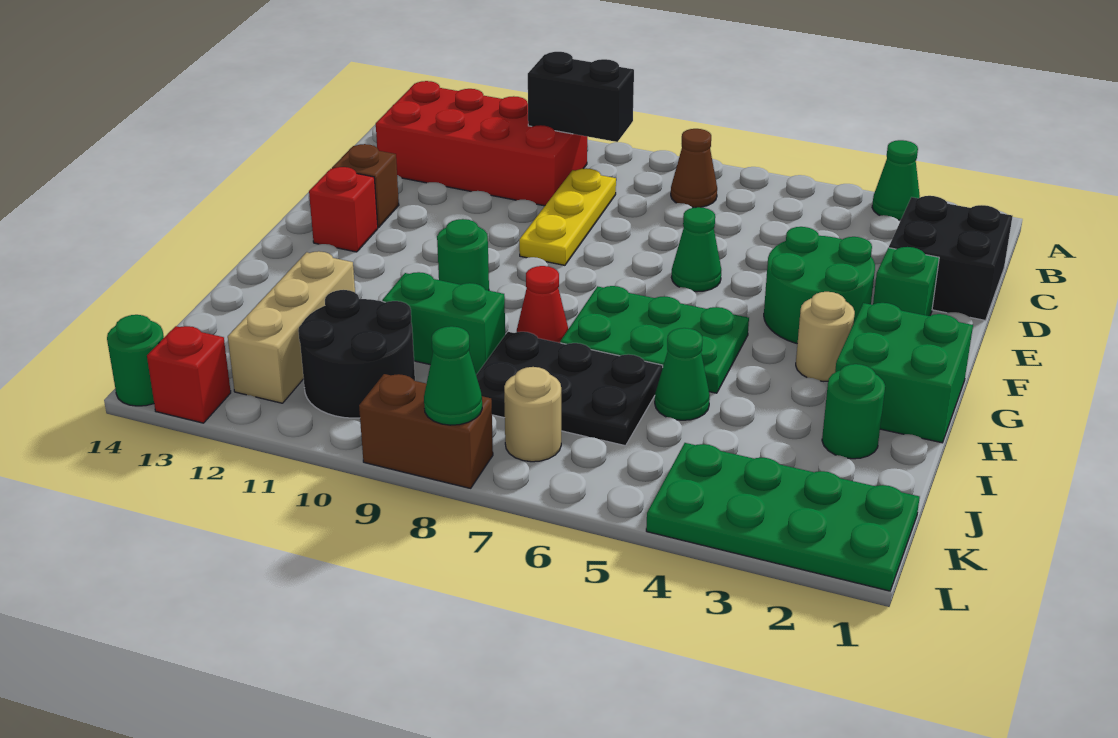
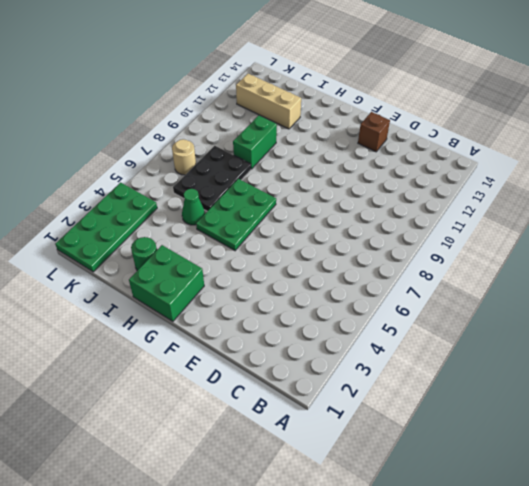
none -> green 1x1 cone [872,140,920,220]
none -> brown 1x1 cone [671,129,717,208]
none -> red 2x4 brick [376,81,587,206]

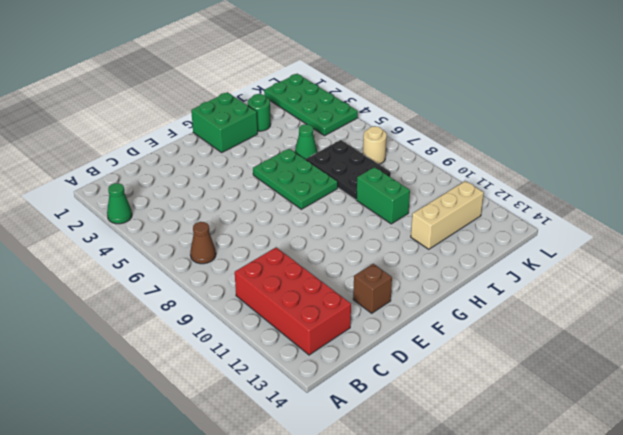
none -> black 2x2 brick [889,196,1012,320]
none -> yellow 1x3 plate [519,168,616,265]
none -> green 1x1 brick [873,247,939,316]

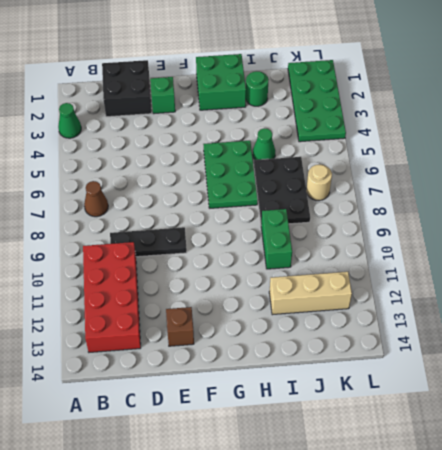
black 1x3 plate [110,227,187,257] -> yellow 1x3 plate [519,168,616,265]
none -> green 2x2 round brick [764,227,875,344]
none -> green 1x1 cone [671,207,721,292]
none -> red 1x1 brick [309,167,378,252]

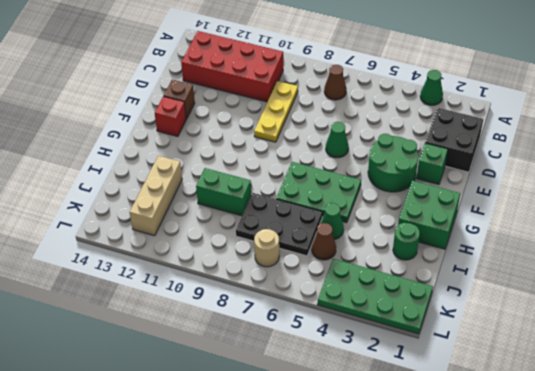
brown 1x1 cone [312,223,336,260] -> none
none -> tan 1x1 round brick [796,292,855,381]
none -> green 1x1 round brick [437,219,489,291]
none -> red 1x1 cone [517,266,568,343]

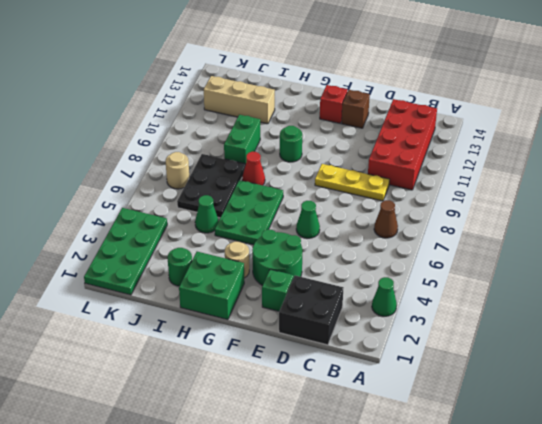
none -> black 2x2 round brick [298,290,415,418]
none -> brown 1x2 brick [359,374,493,488]
none -> red 1x1 brick [147,326,231,423]

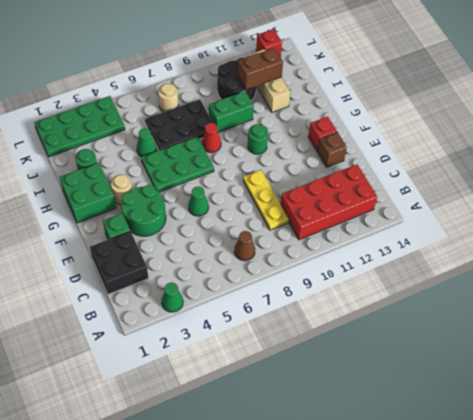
brown 1x2 brick [238,48,283,90] -> brown 1x2 brick moved to [359,374,493,488]
none -> green 1x1 round brick [107,315,164,406]
none -> black 1x2 brick [528,52,634,142]
none -> green 1x1 cone [424,326,482,425]

